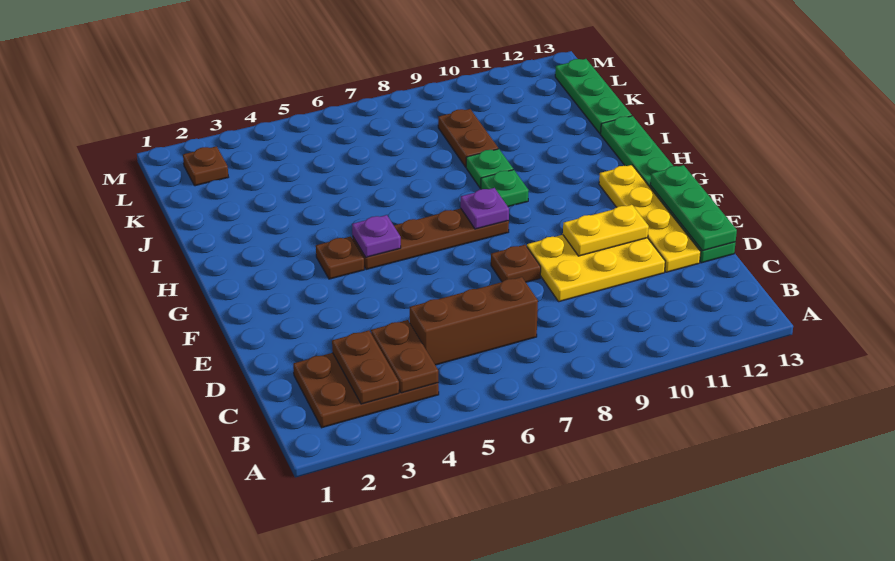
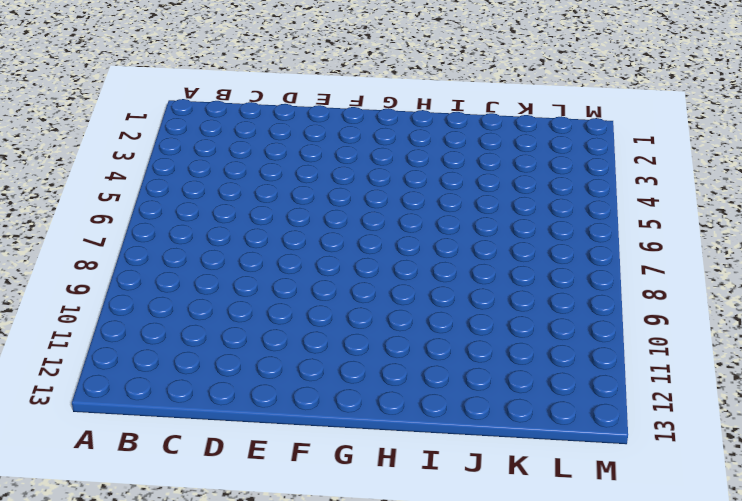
none -> brown 2x3 plate [293,353,439,428]
none -> brown 1x3 brick [410,277,538,365]
none -> yellow 2x3 plate [527,235,665,302]

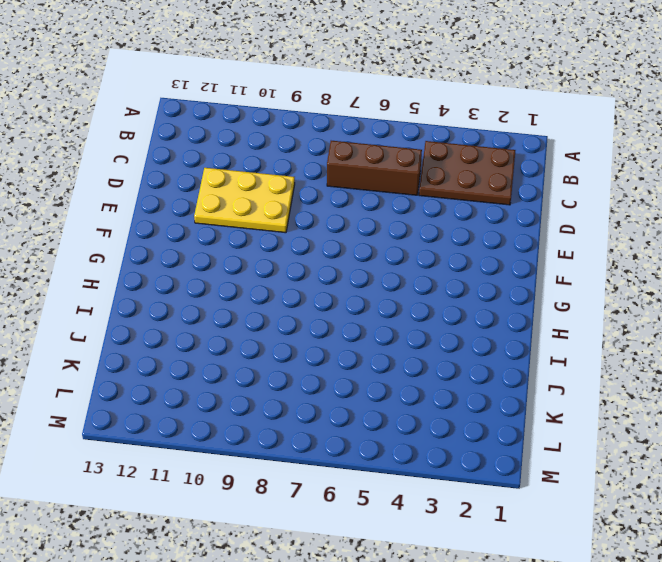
none -> yellow 1x4 plate [599,165,701,272]
none -> green 1x6 plate [601,116,735,263]
none -> brown 1x1 plate [491,245,541,282]

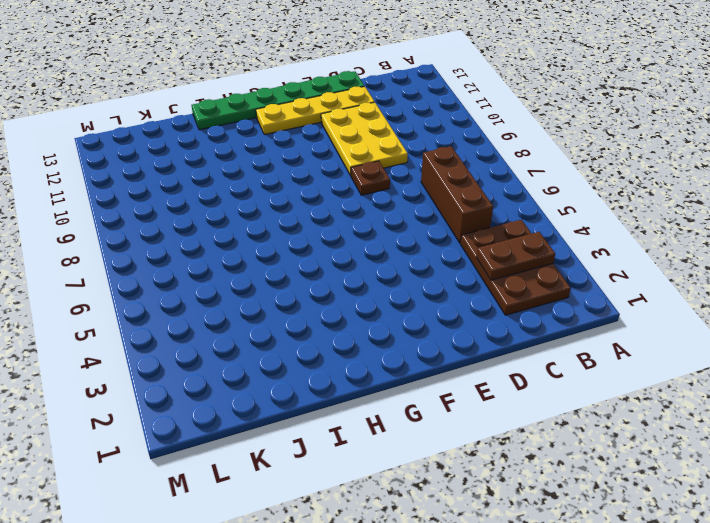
none -> brown 1x1 plate [316,236,364,279]
none -> brown 1x4 plate [353,208,509,270]
none -> green 1x1 plate [481,170,529,207]

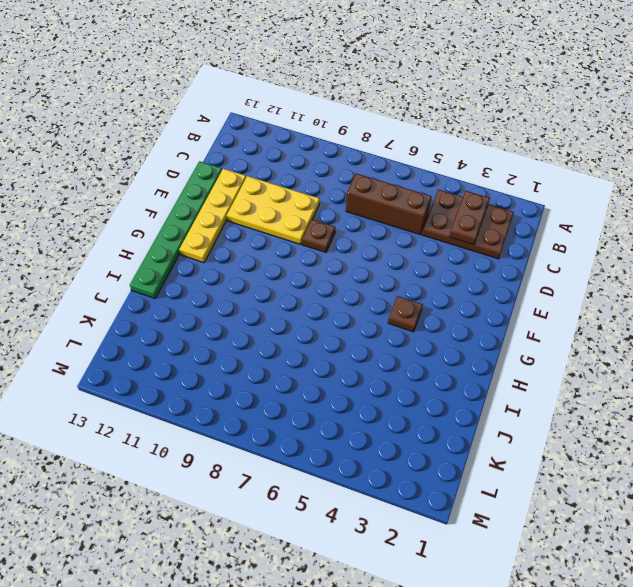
none -> brown 1x4 plate [353,208,509,270]
none -> green 1x1 plate [481,170,529,207]
none -> green 1x1 plate [466,149,513,188]

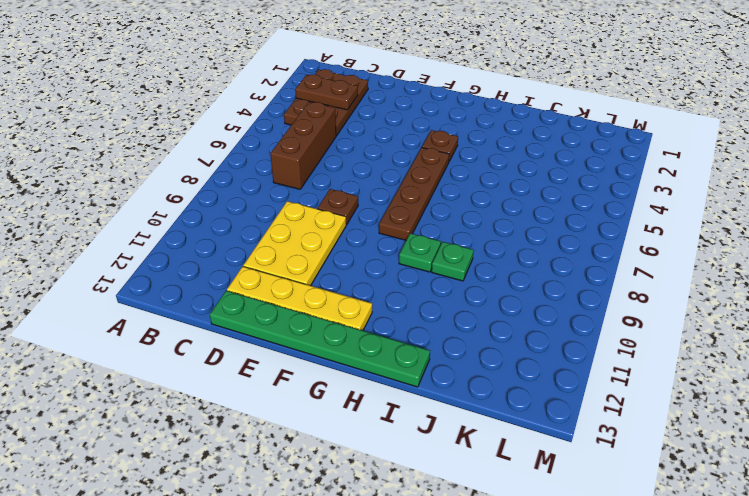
none -> brown 1x2 plate [438,109,498,167]
none -> green 1x3 plate [555,59,632,134]
none -> brown 1x1 plate [183,146,228,186]

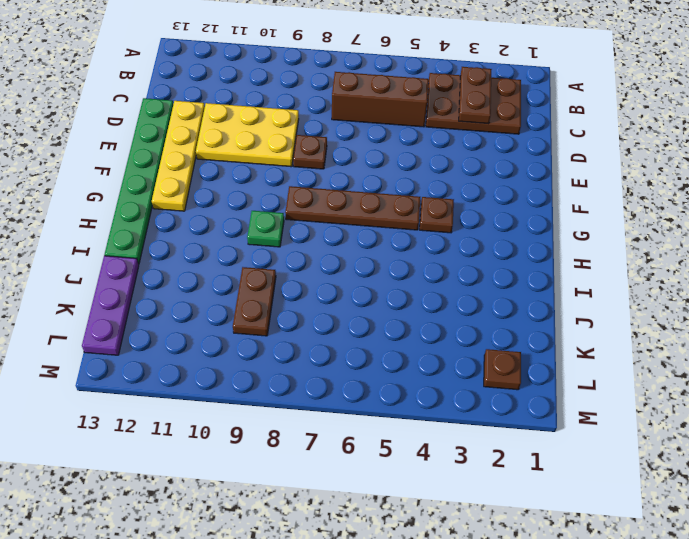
purple 1x3 plate [82,256,139,355] -> green 1x3 plate [555,59,632,134]
none -> green 1x1 plate [466,149,513,188]
none -> brown 1x2 plate [371,320,438,393]
none -> green 1x3 plate [650,165,737,251]

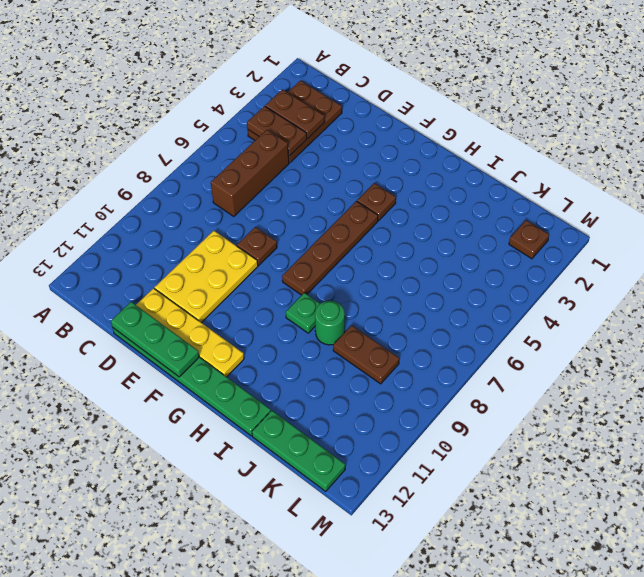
green 1x1 round brick [315,301,345,345] -> green 1x1 plate [466,149,513,188]
none -> yellow 1x2 plate [563,205,649,256]
none -> purple 1x1 plate [352,215,401,257]
none -> purple 1x1 plate [461,188,509,229]

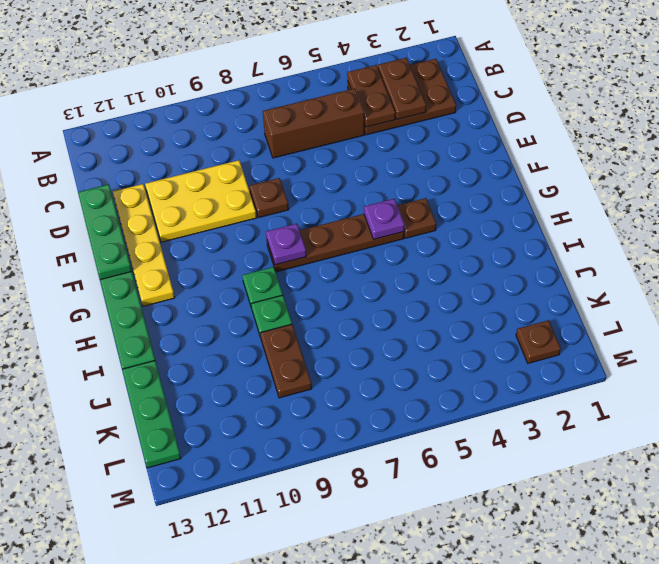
none -> yellow 1x2 plate [563,205,649,256]

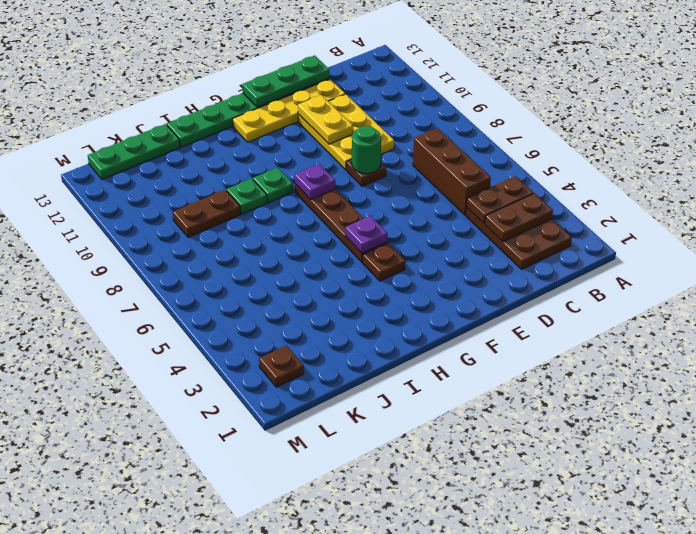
green 1x1 round brick [352,126,381,174] -> none

